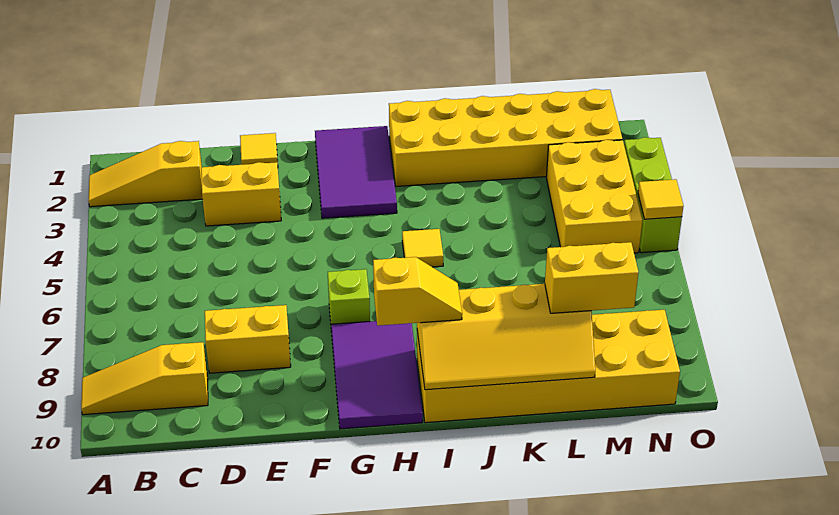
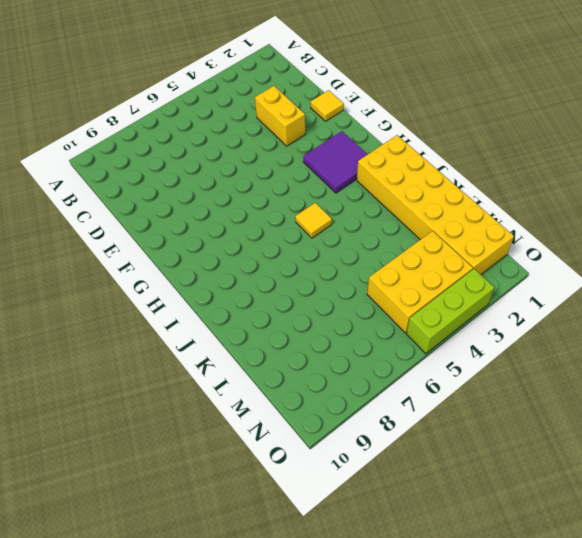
purple 2x2 tile [303,131,368,193] -> purple 2x3 tile [315,126,397,218]
none -> yellow 1x3 slope [88,141,203,207]
none -> yellow 1x3 slope [81,342,208,415]
none -> yellow 1x2 brick [205,305,291,373]

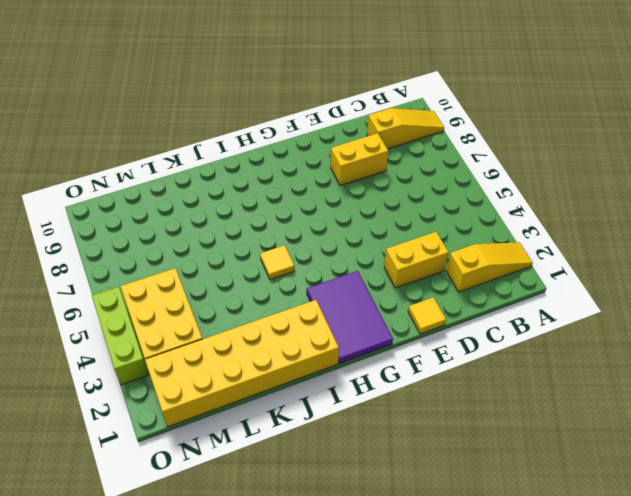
none -> lime 1x1 brick [328,269,370,332]
none -> purple 2x3 tile [331,321,423,429]
none -> yellow 2x6 brick [417,310,680,423]

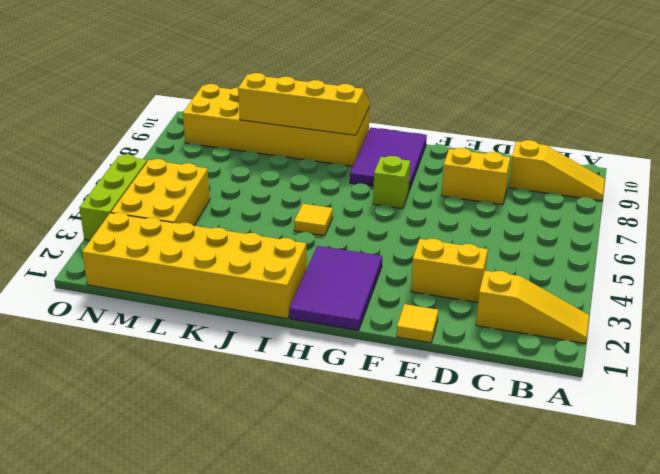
none -> yellow 1x1 tile [638,179,683,219]
none -> yellow 1x2 slope [373,257,462,326]
none -> yellow 1x2 brick [545,242,639,313]

